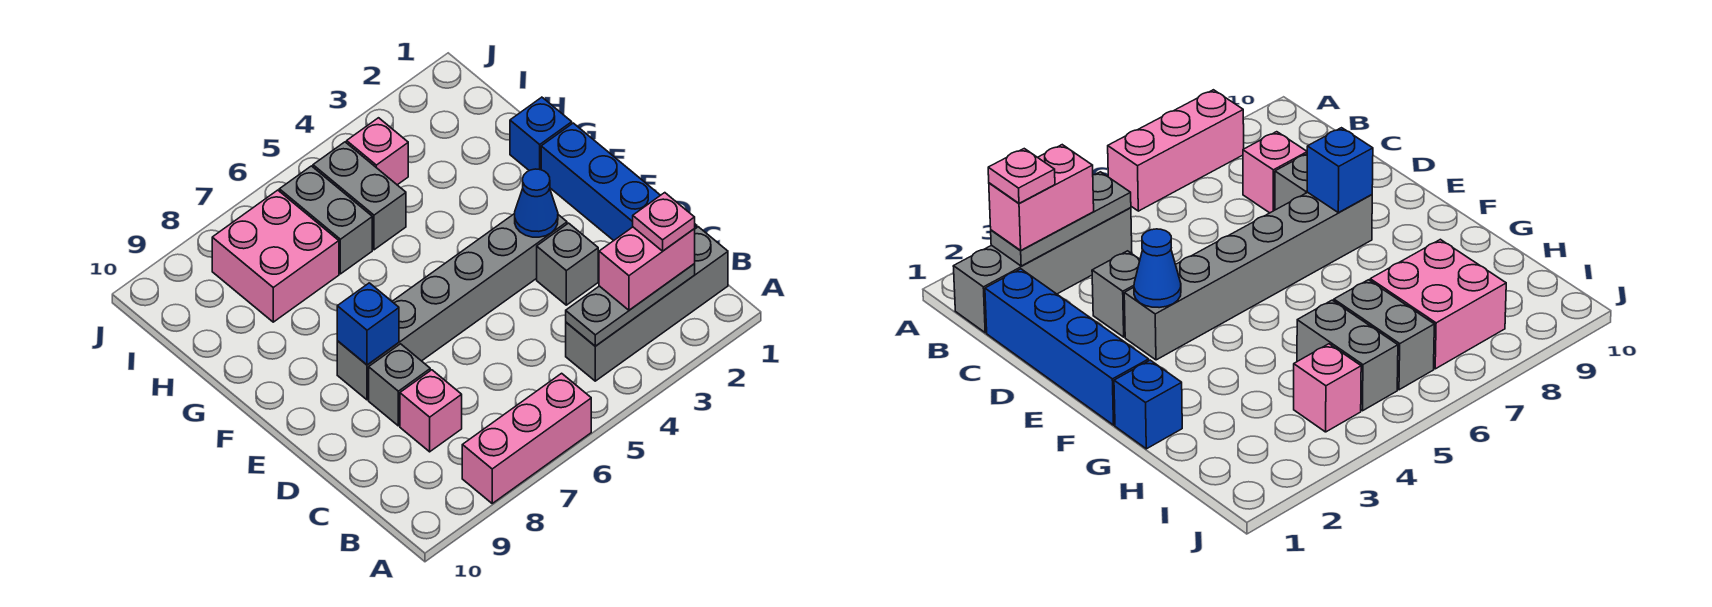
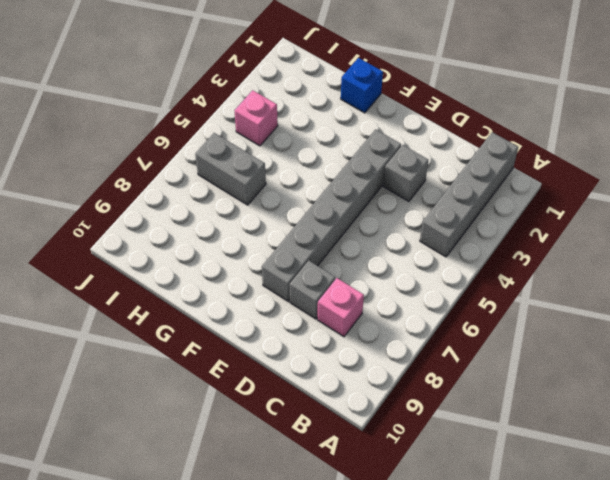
none -> pink 1x3 brick [462,373,591,503]
none -> blue 1x4 brick [541,123,697,241]
none -> grey 1x2 brick [313,142,406,250]

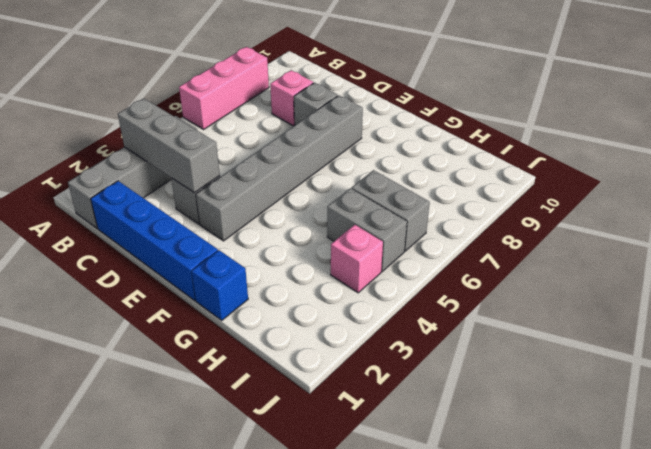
grey 1x3 brick [118,98,220,193] -> grey 1x3 plate [566,264,695,346]
none -> pink 2x2 brick [212,190,339,322]
none -> blue 1x1 cone [515,169,558,237]
none -> blue 1x1 brick [337,283,399,365]

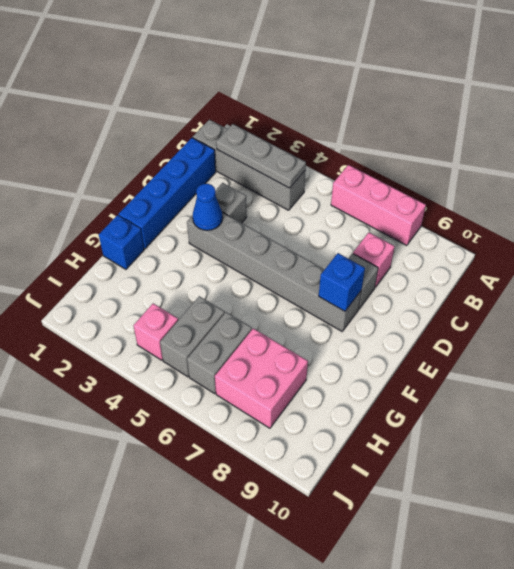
none -> pink 1x2 brick [599,227,695,310]
none -> pink 1x1 plate [633,193,695,251]

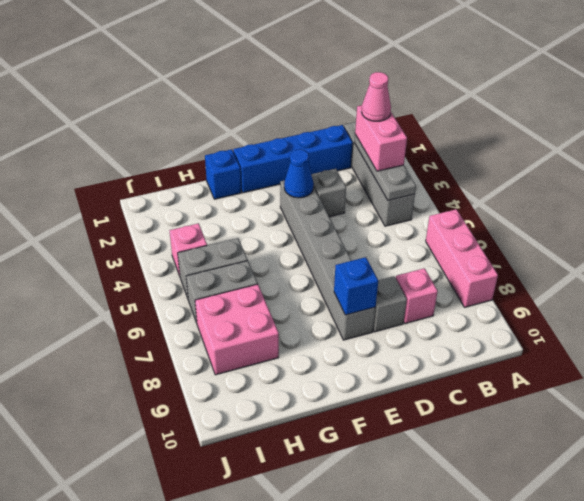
pink 1x1 cone [362,72,391,121] -> pink 1x1 plate [633,193,695,251]

